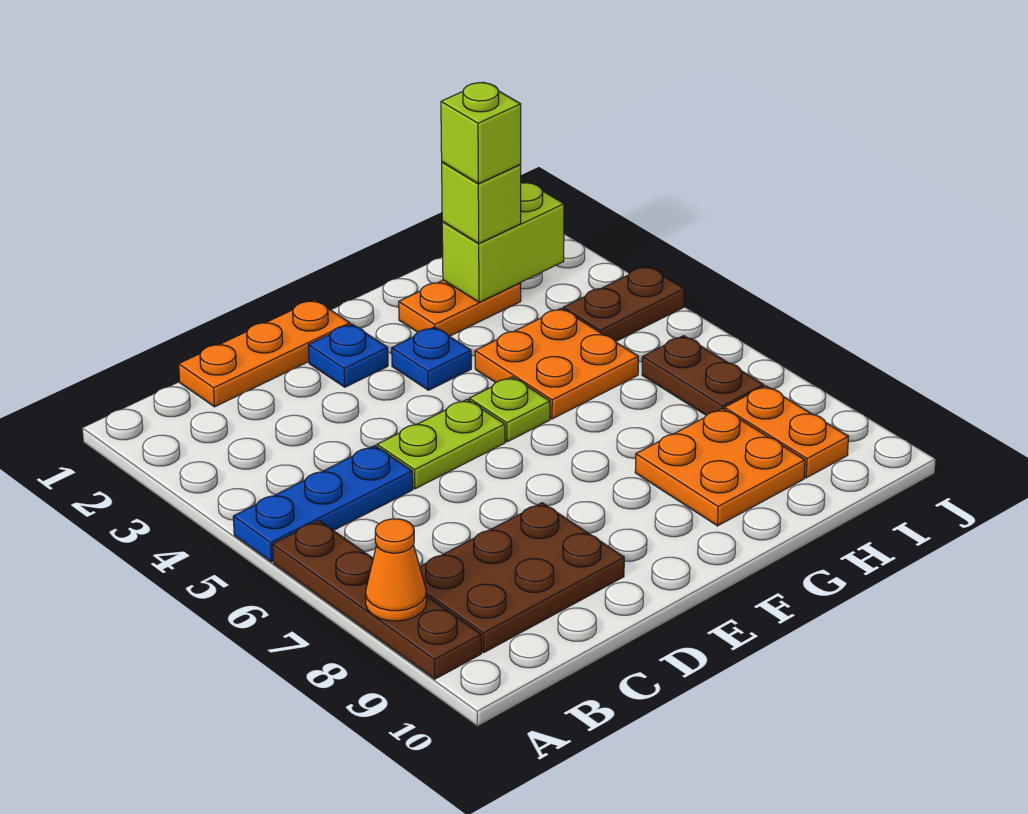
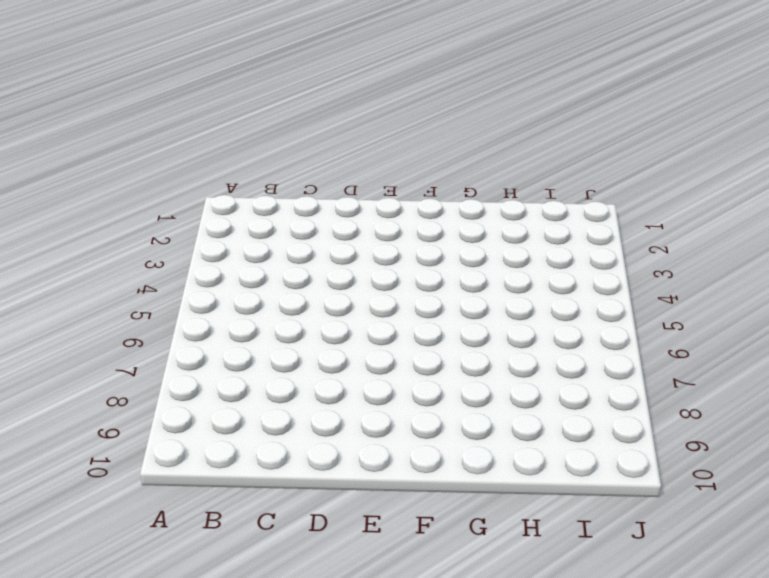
none -> blue 1x3 plate [233,446,413,562]
none -> brown 1x4 plate [273,521,481,679]
none -> brown 2x3 plate [420,503,624,652]

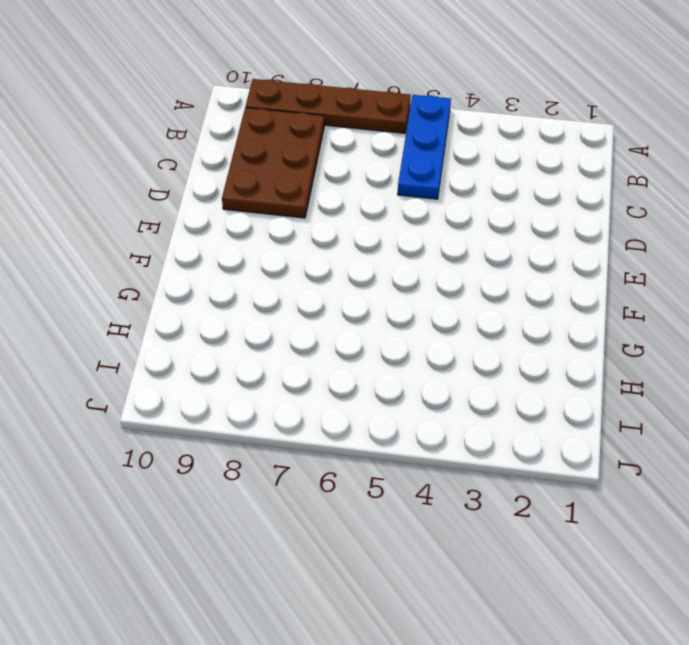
none -> orange 1x3 plate [179,300,350,407]
none -> lime 1x2 plate [377,400,505,489]
none -> blue 1x1 plate [308,324,388,387]

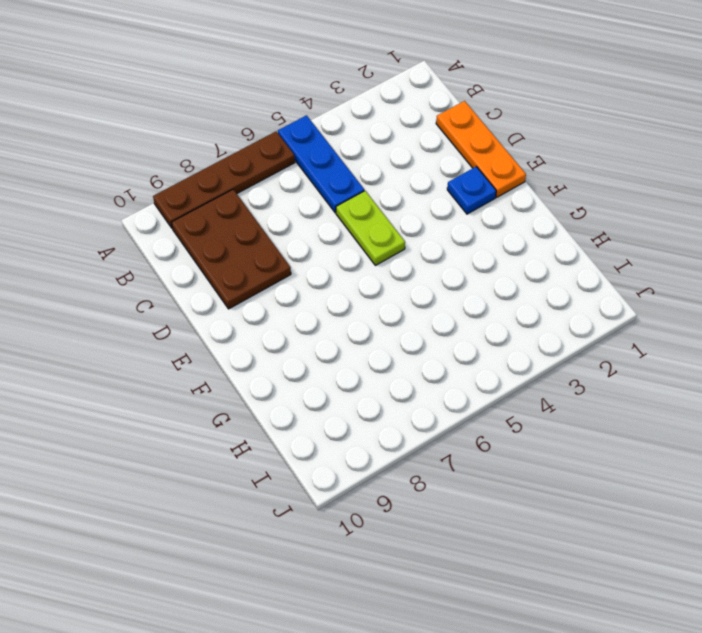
none -> blue 1x1 plate [392,327,471,390]
none -> lime 1x1 plate [469,377,550,442]
none -> orange 1x2 plate [399,280,521,336]

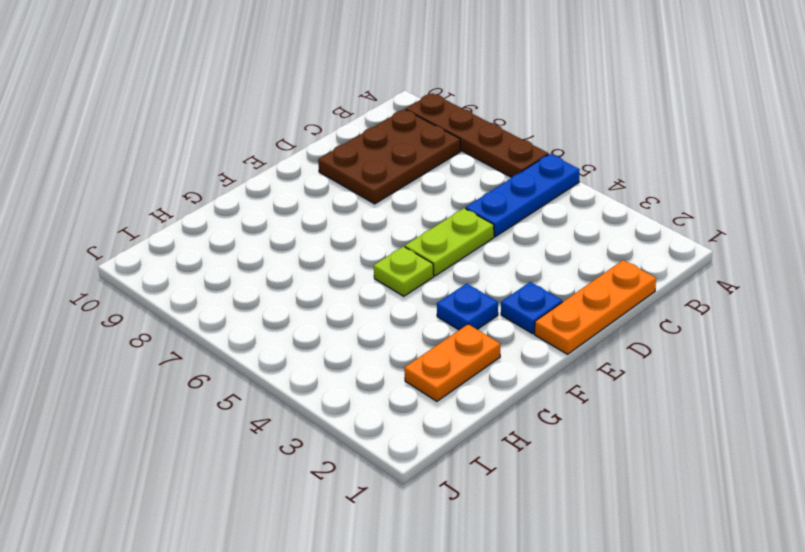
none -> orange 2x2 plate [475,308,638,419]
none -> orange 2x2 plate [635,409,805,526]
none -> brown 1x2 plate [563,266,684,342]

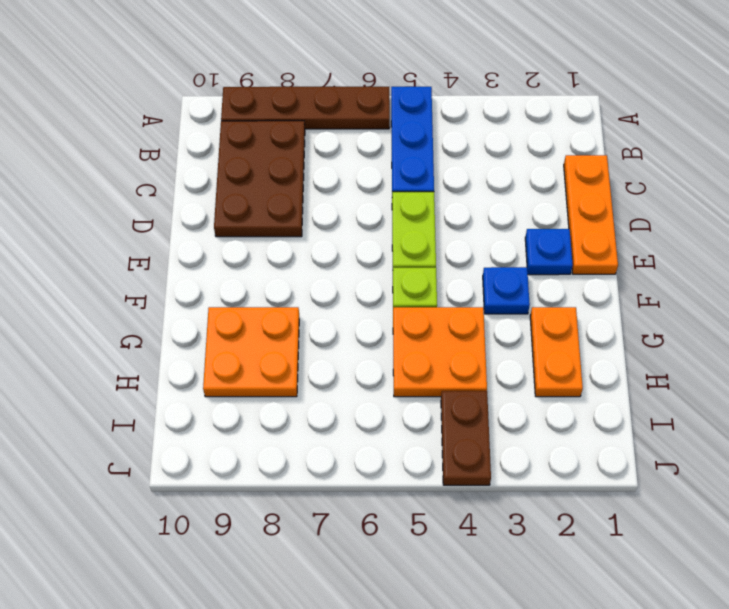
none -> brown 1x2 plate [642,336,764,415]
none -> orange 1x2 plate [724,386,848,478]
none -> orange 1x1 cone [365,519,427,621]

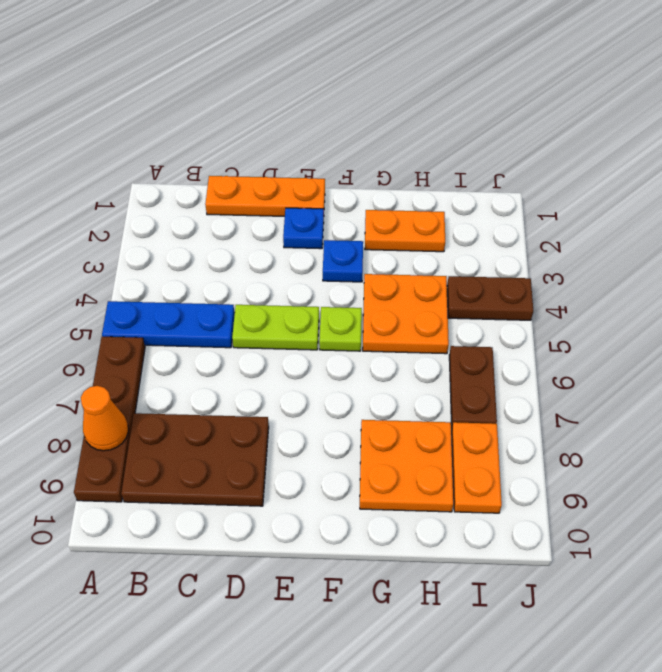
none -> lime 1x2 brick [442,182,564,302]
none -> lime 1x1 brick [442,162,521,243]
none -> lime 1x1 brick [441,82,521,184]

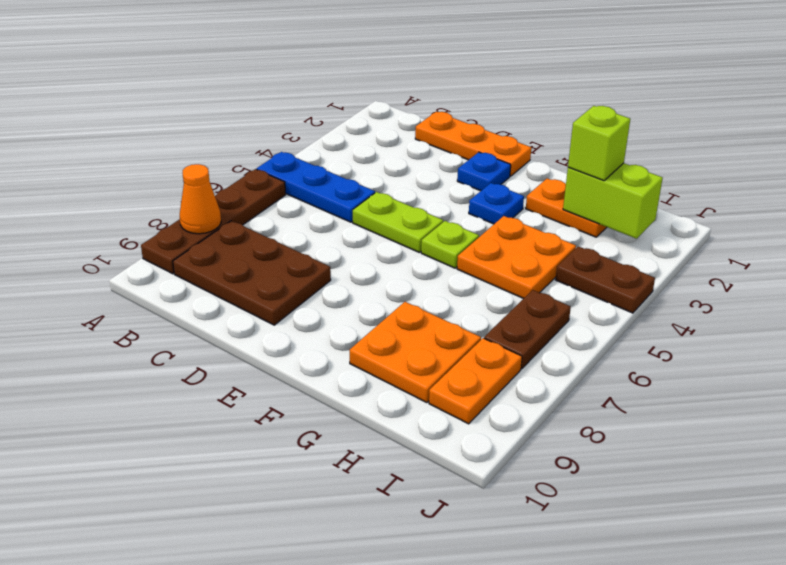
none -> lime 1x1 brick [441,82,521,184]

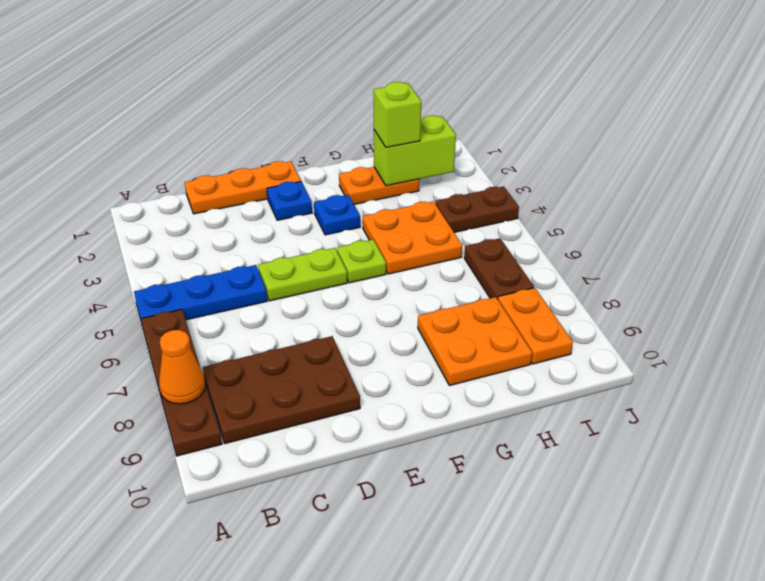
none -> lime 1x1 brick [441,82,521,184]

